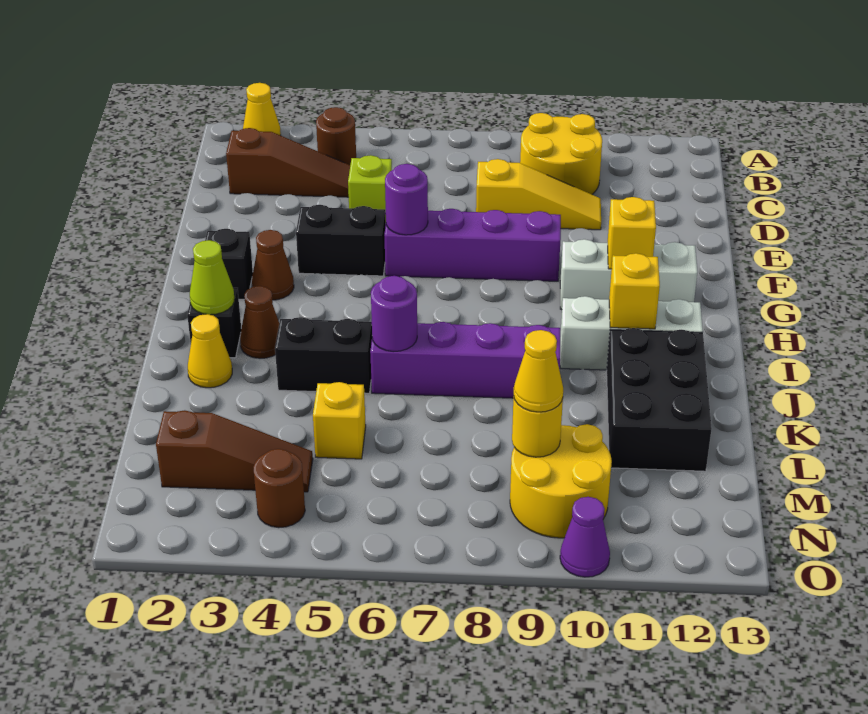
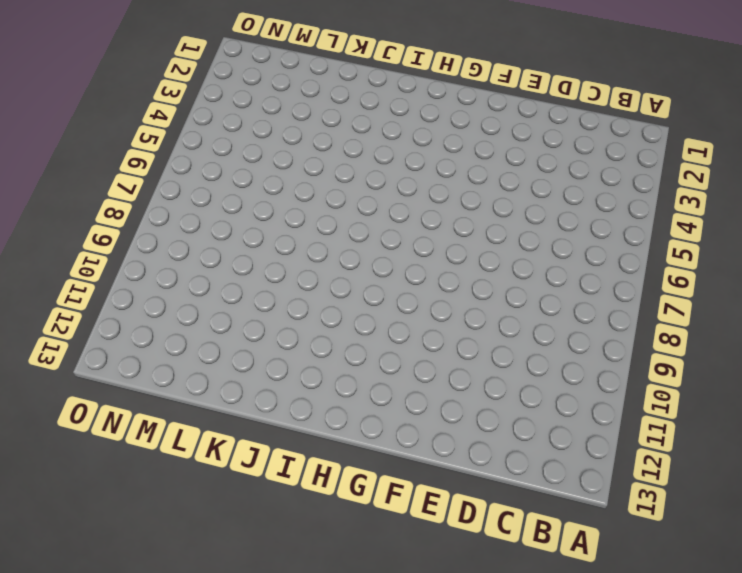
none -> yellow 1x1 cone [243,83,281,135]
none -> brown 1x1 round brick [316,107,356,165]
none -> yellow 2x2 round brick [520,113,602,194]
none -> brown 1x3 slope [226,128,350,197]

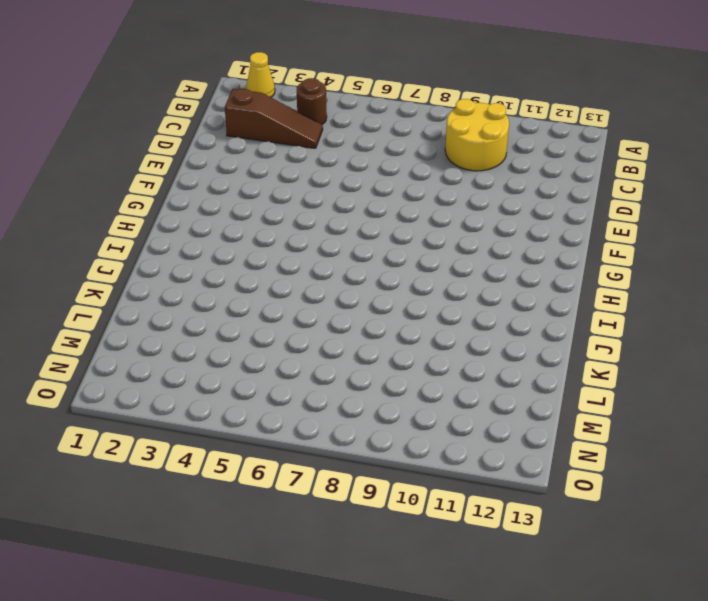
none -> lime 1x1 brick [348,155,392,212]
none -> yellow 1x3 slope [476,159,601,230]
none -> black 1x2 brick [296,205,386,276]
none -> purple 1x4 brick [384,209,561,281]

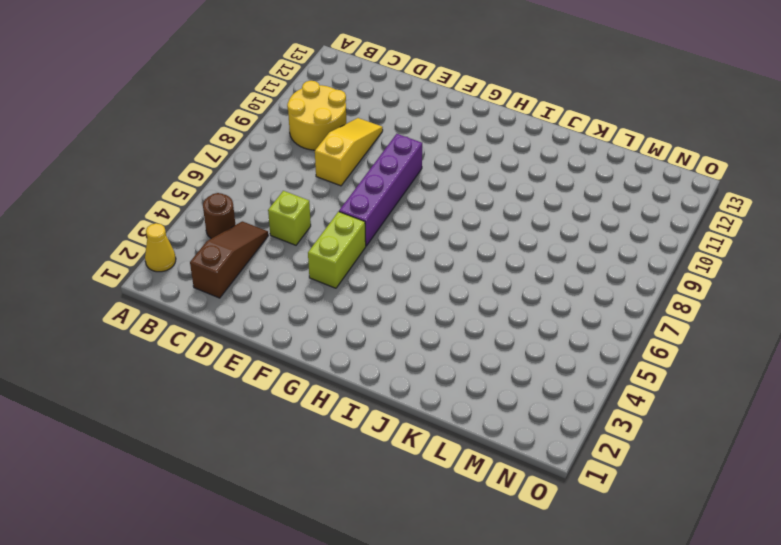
lime 1x2 brick [308,212,366,288] -> black 1x2 brick [296,205,386,276]
none -> black 1x1 brick [205,229,253,299]
none -> brown 1x1 cone [252,230,294,300]
none -> white 1x3 brick [560,239,698,310]
none -> black 1x1 brick [187,288,241,358]

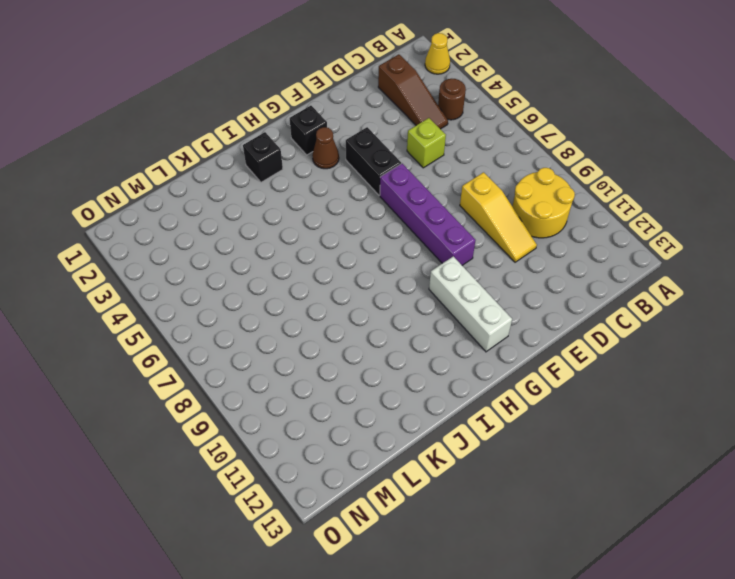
none -> brown 1x1 cone [240,286,279,359]
none -> white 1x3 brick [560,296,703,370]
none -> yellow 1x1 cone [188,314,232,388]
none -> black 1x2 brick [275,317,372,393]

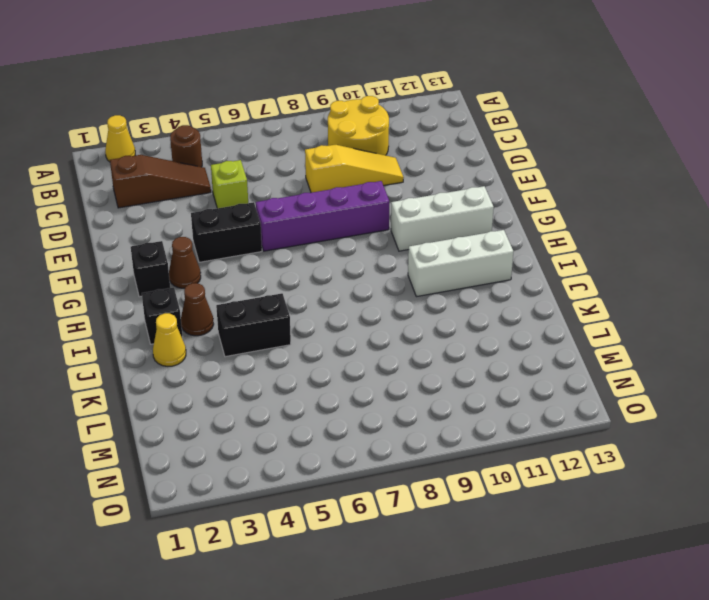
none -> purple 1x4 brick [370,322,560,398]
none -> black 2x3 brick [607,328,712,471]
none -> yellow 1x1 brick [313,382,366,459]
none -> brown 1x3 slope [156,410,313,492]

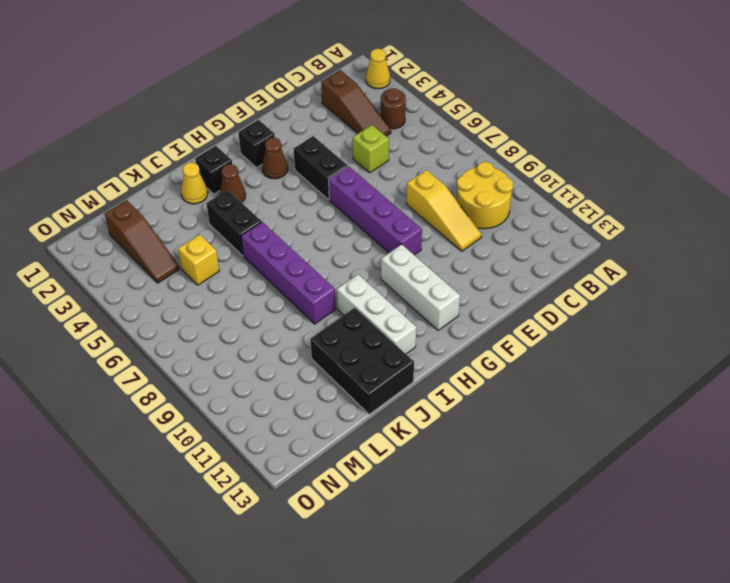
black 2x3 brick [310,308,414,414] -> black 2x3 brick turned to [607,328,712,471]
none -> yellow 2x2 round brick [510,424,612,538]
none -> brown 1x1 round brick [253,449,305,528]
none -> purple 1x1 cone [560,497,610,577]
none -> purple 1x1 round brick [385,164,428,235]

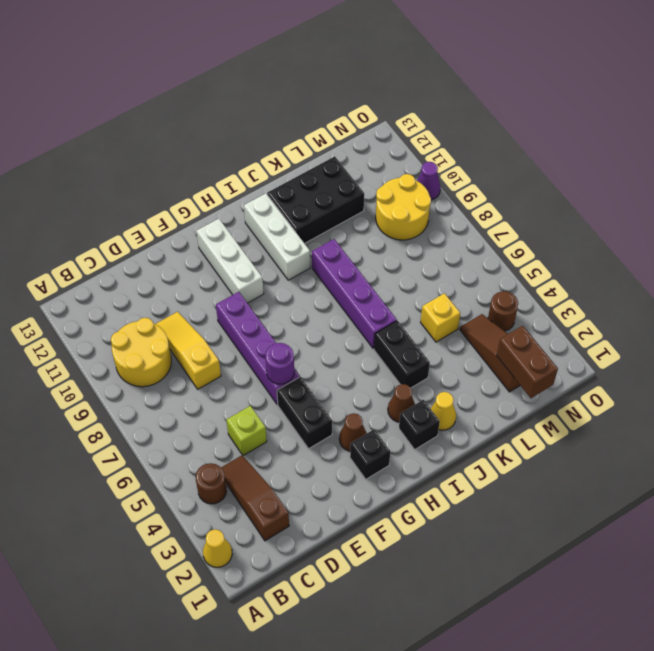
brown 1x2 brick [496,326,558,398] -> none
none -> yellow 1x1 brick [608,197,656,269]
none -> lime 1x1 cone [190,240,235,315]
none -> yellow 1x1 brick [609,253,660,329]
none -> purple 1x1 round brick [371,276,417,352]

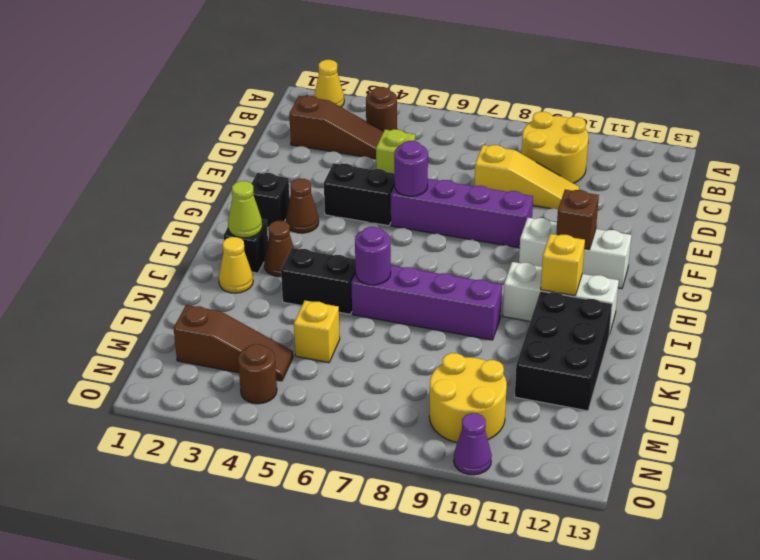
brown 1x1 brick [556,190,599,249] -> yellow 1x1 brick [608,197,656,269]
none -> yellow 1x1 round brick [512,396,563,457]
none -> yellow 1x1 cone [514,330,563,412]

